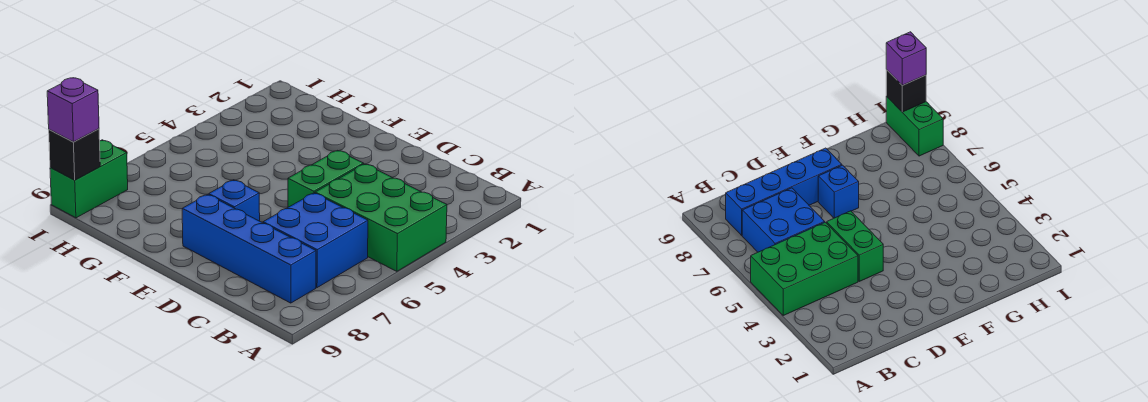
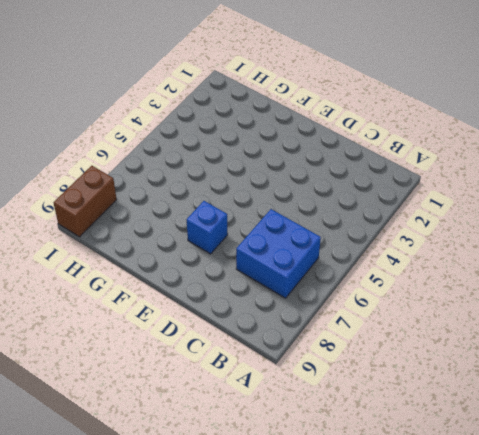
brown 1x2 brick [54,166,117,237] -> green 1x2 brick [50,140,128,218]
none -> green 2x3 brick [315,164,447,271]
none -> blue 1x4 brick [182,194,316,303]

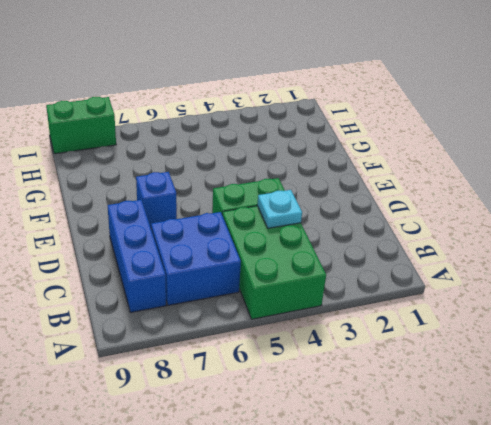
blue 1x3 brick [107,200,166,312] -> blue 1x4 brick [182,194,316,303]
cyan 1x1 plate [257,190,302,228] -> none
none -> black 1x1 brick [49,129,100,180]
none -> purple 1x1 brick [47,78,99,142]

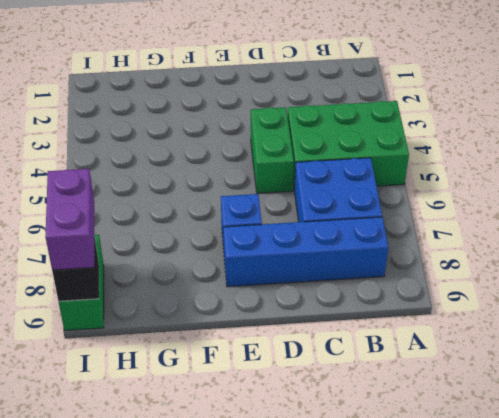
purple 1x2 brick [45,169,94,270] -> purple 1x1 brick [47,78,99,142]

